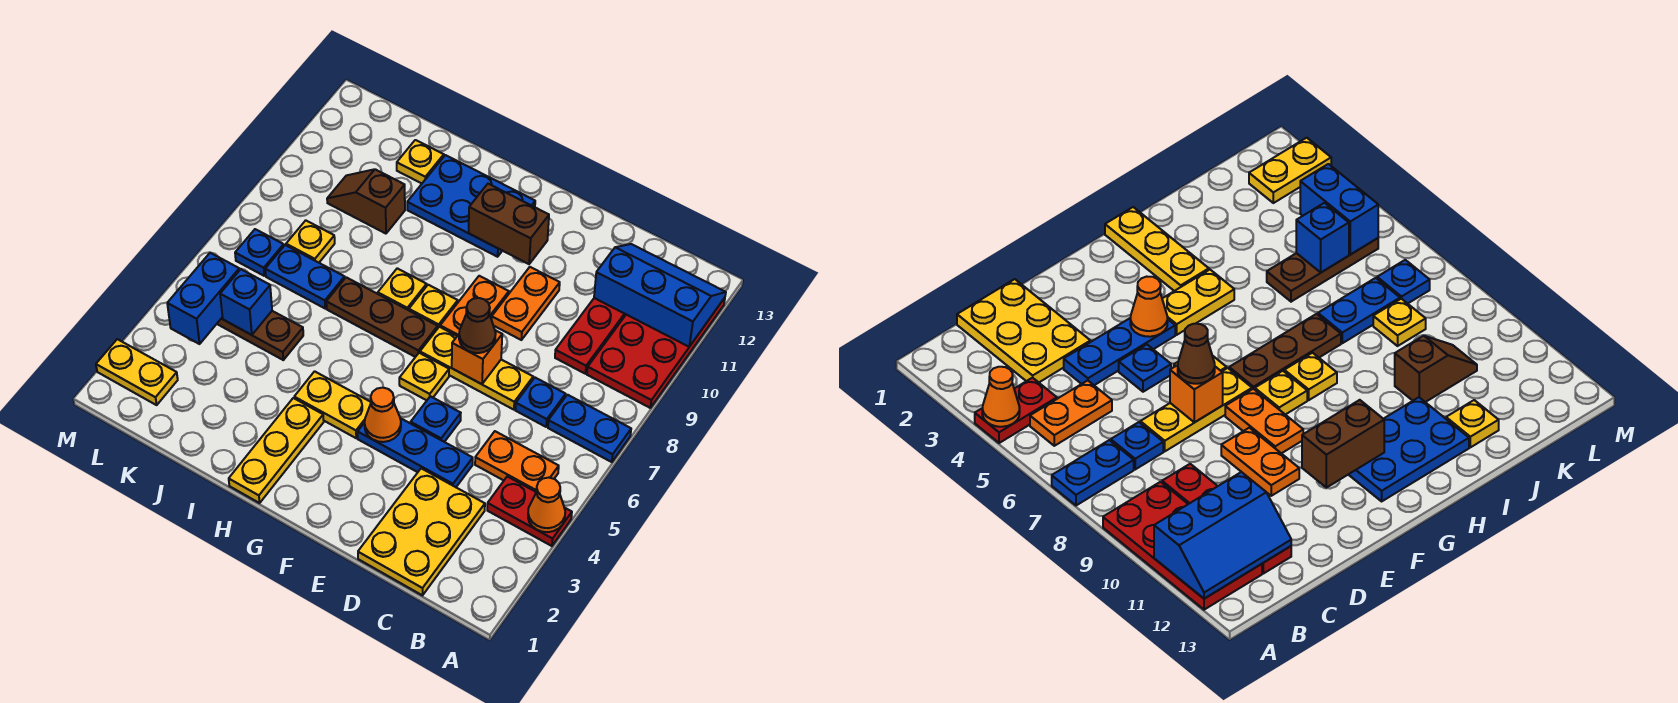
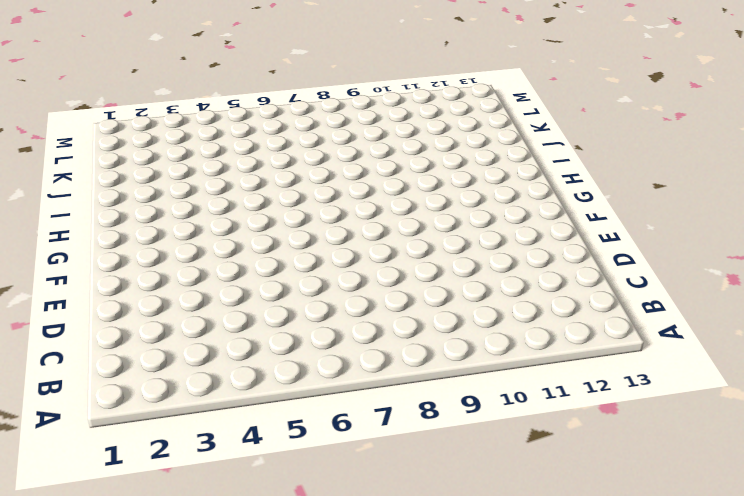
none -> red 1x2 plate [487,476,572,546]
none -> blue 1x2 plate [548,395,631,462]
none -> red 2x4 plate [587,298,725,408]
none -> orange 1x2 plate [475,431,559,492]

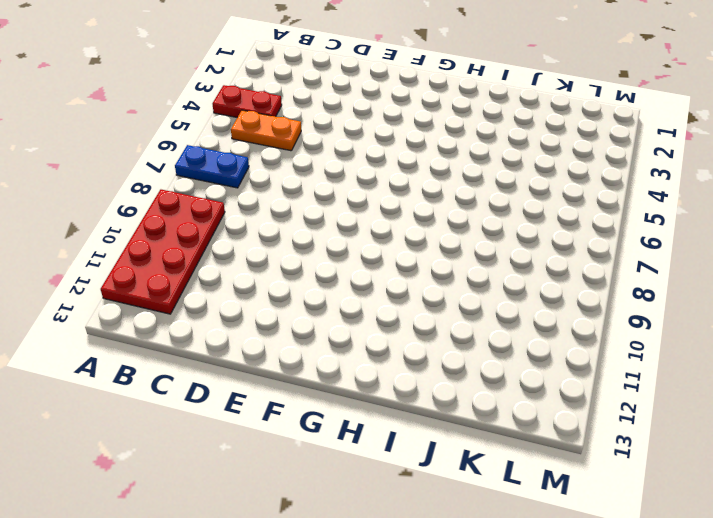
none -> yellow 2x3 plate [358,468,485,595]
none -> blue 1x1 plate [516,378,566,427]
none -> red 1x4 plate [555,298,626,374]
none -> blue 1x3 plate [358,418,473,487]

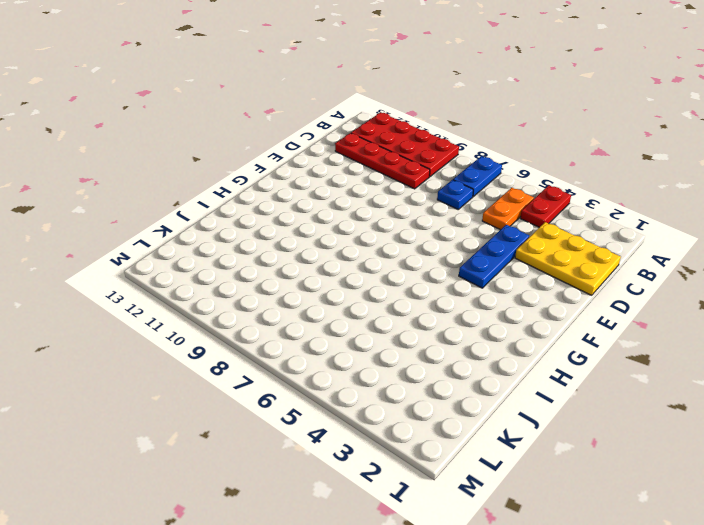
none -> yellow 1x3 plate [420,327,533,410]
none -> blue 1x1 plate [411,396,461,442]
none -> orange 1x2 plate [492,267,560,340]
none -> yellow 1x1 plate [399,353,449,400]

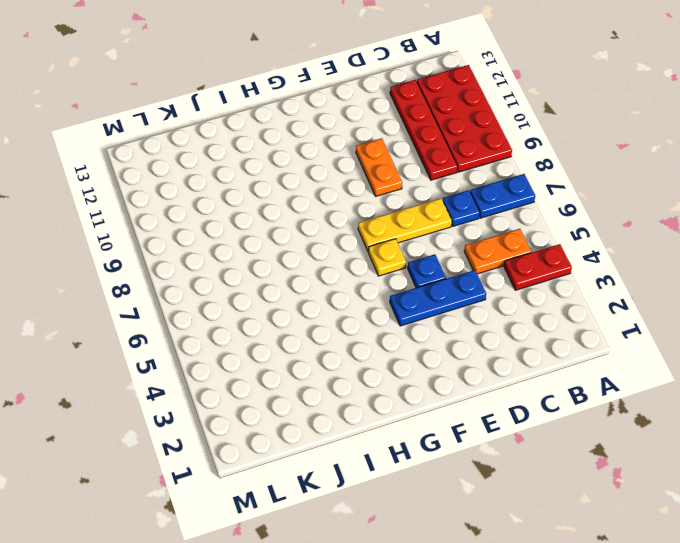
none -> yellow 2x3 plate [358,468,485,595]
none -> orange 1x2 plate [440,276,509,336]
none -> yellow 1x2 plate [294,371,371,438]
none -> brown 1x3 plate [326,277,438,357]

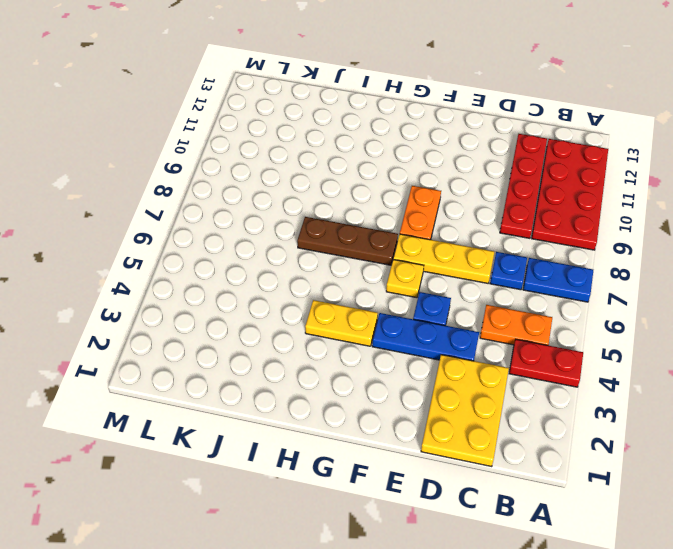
none -> orange 1x2 plate [492,267,560,340]
none -> yellow 1x1 plate [409,285,458,328]
none -> blue 2x3 plate [407,155,535,257]
none -> yellow 1x3 plate [229,398,324,503]

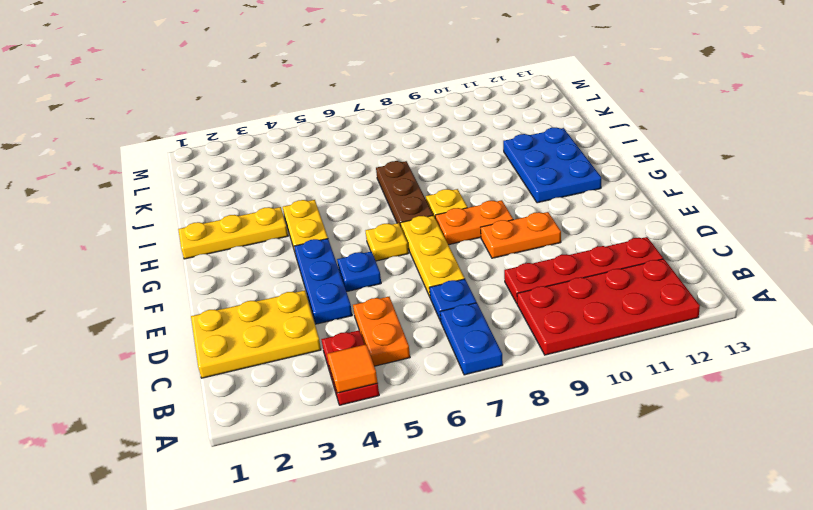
orange 1x1 tile [327,344,378,393] -> orange 1x1 cone [528,478,565,532]
none -> yellow 1x1 plate [378,268,427,310]
none -> brown 1x3 plate [217,311,303,360]
none -> blue 1x2 plate [265,245,345,308]
none -> brown 1x2 slope [327,169,405,234]

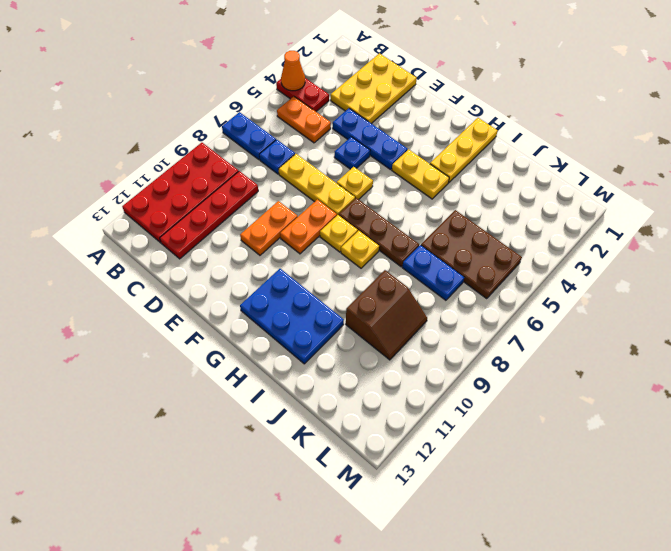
brown 2x3 plate [421,210,522,299] -> brown 1x3 plate [217,311,303,360]
brown 2x2 slope [346,270,427,360] -> brown 1x2 slope [327,169,405,234]
none -> yellow 1x1 plate [397,140,444,183]
none -> yellow 1x1 plate [286,220,335,263]
none -> yellow 1x2 plate [96,339,178,405]
none -> blue 1x1 plate [235,229,284,276]

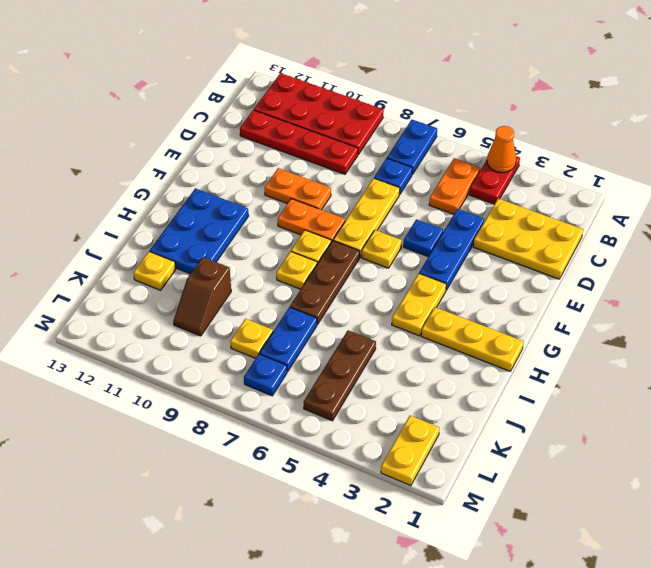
none -> blue 2x3 slope [594,244,726,347]
none -> orange 1x1 brick [452,330,502,384]
none -> orange 1x1 cone [364,388,401,442]
none -> brown 1x2 brick [469,184,549,264]

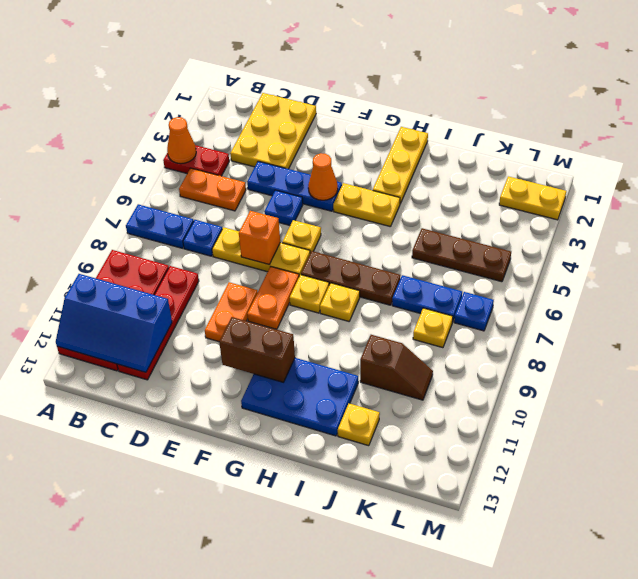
none -> blue 1x1 brick [220,269,272,335]
none -> blue 1x2 brick [167,253,239,344]
none -> brown 1x1 cone [459,298,496,353]

